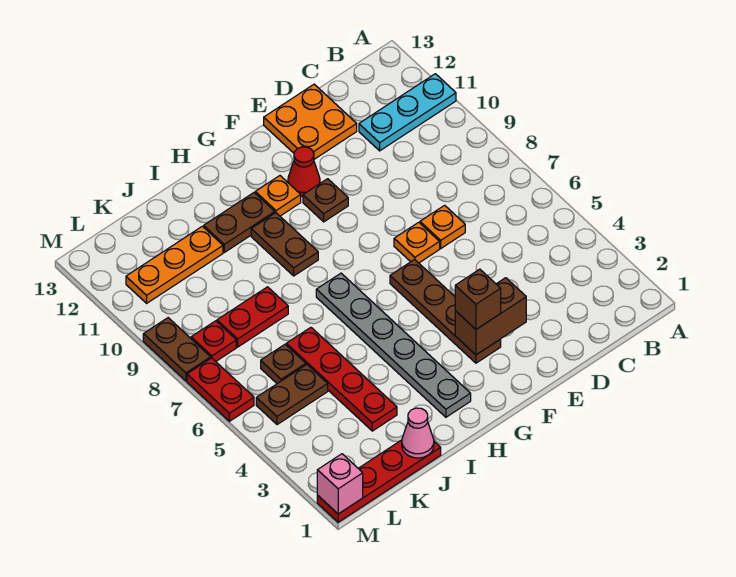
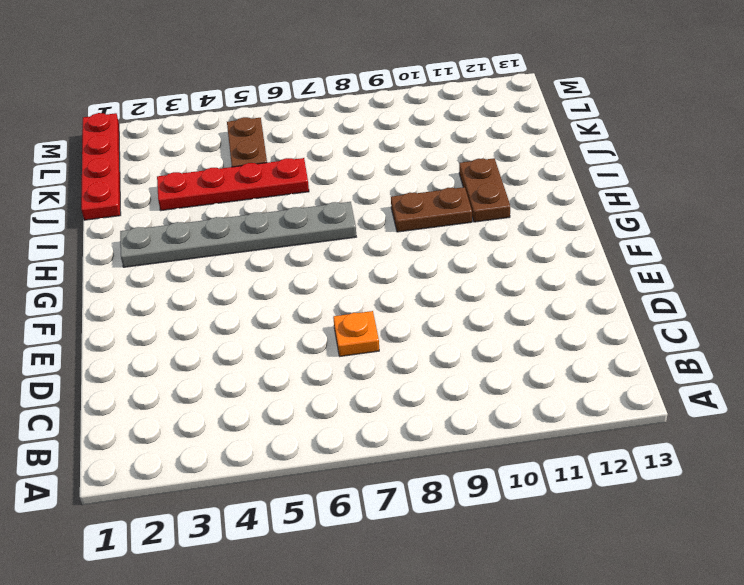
none -> cyan 1x3 plate [359,74,456,151]
none -> orange 2x2 plate [264,84,357,159]
none -> orange 1x1 plate [394,222,440,263]

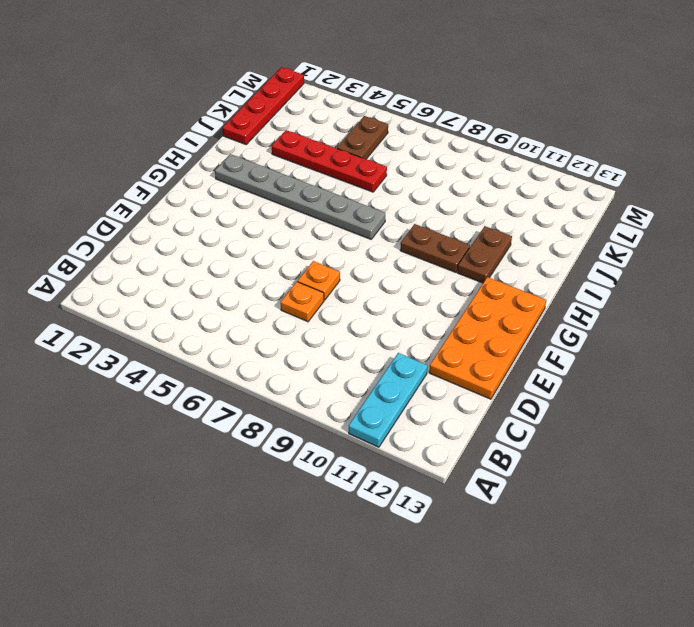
orange 2x4 plate [429,277,546,399] -> orange 2x2 plate [264,84,357,159]
none -> brown 1x4 plate [390,259,501,363]
none -> brown 1x1 plate [303,179,348,222]
none -> red 1x1 cone [288,147,320,197]

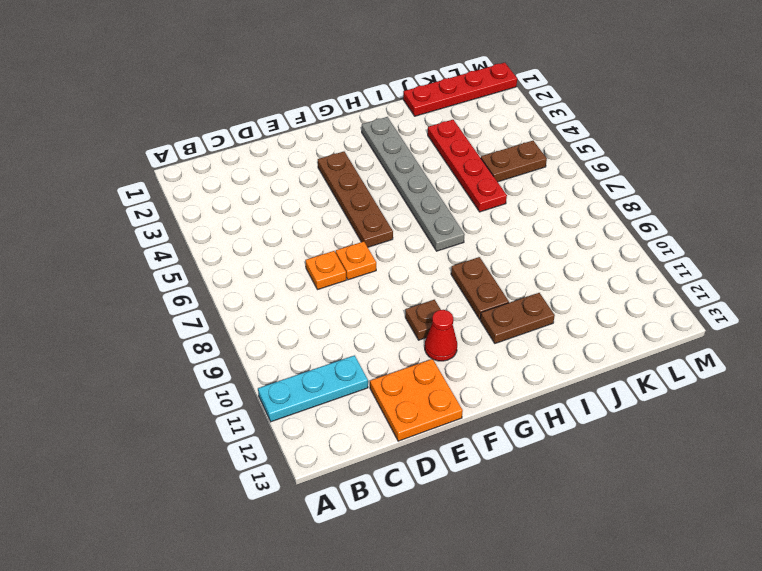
none -> orange 1x1 plate [255,176,301,216]
none -> red 1x2 plate [217,287,288,347]
none -> orange 1x3 plate [126,226,223,303]

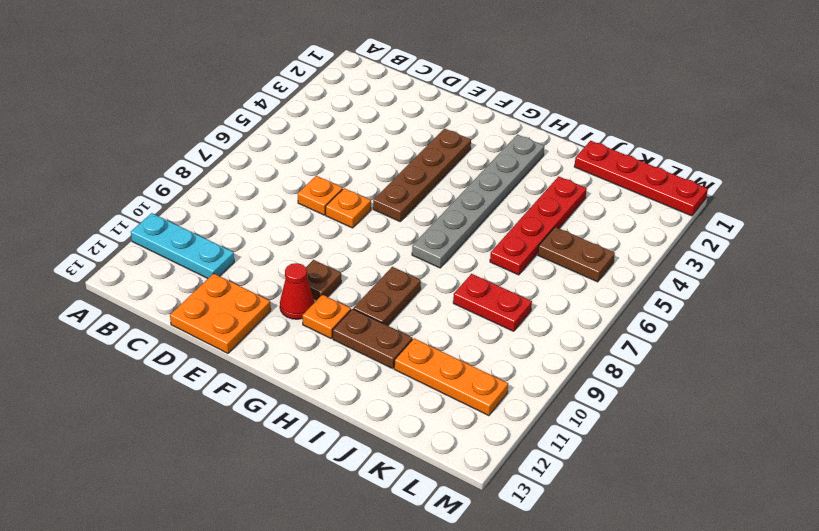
none -> brown 1x1 plate [261,344,306,384]
none -> red 1x1 plate [191,321,236,361]
none -> red 1x2 plate [187,358,254,421]

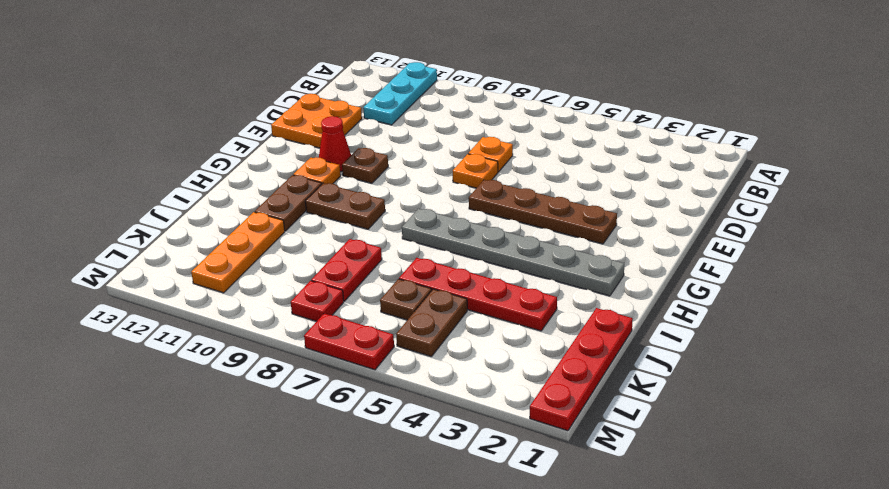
none -> brown 1x2 plate [143,318,211,381]
none -> brown 1x2 brick [455,278,526,355]
none -> pink 1x1 cone [402,408,434,458]

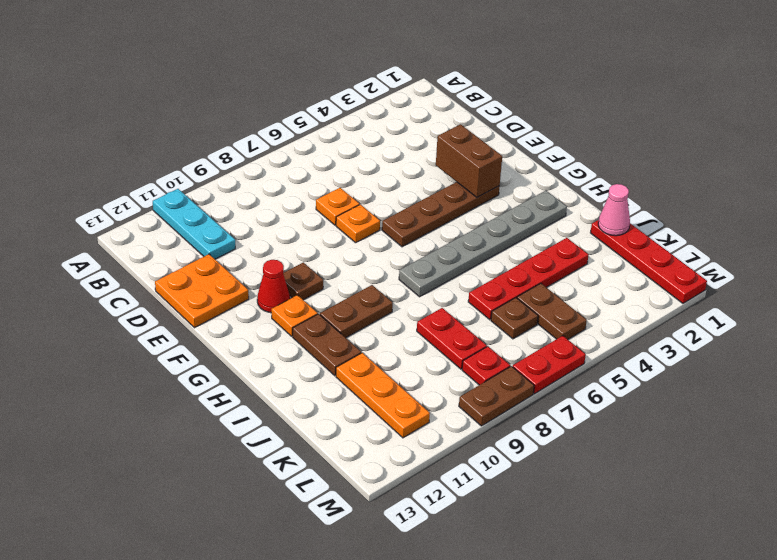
none -> pink 1x1 brick [317,454,363,514]
none -> brown 1x1 brick [455,269,501,329]

